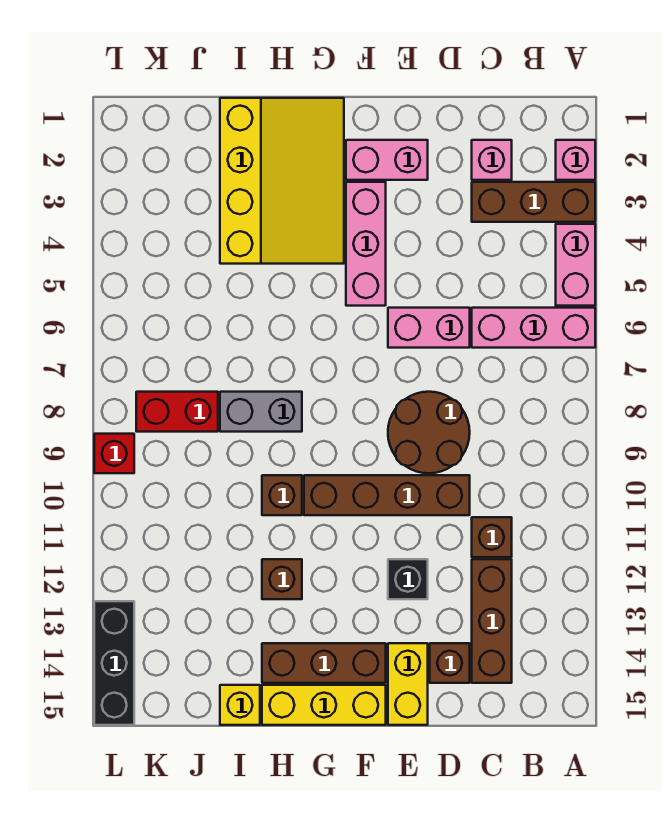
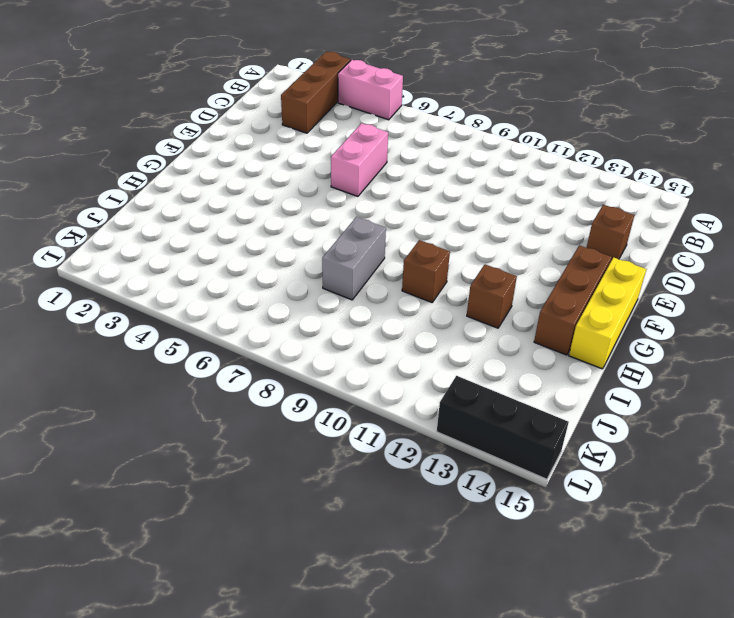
none -> pink 1x1 brick [556,140,595,180]
none -> pink 1x3 brick [472,308,595,348]
none -> pink 1x1 brick [472,140,512,180]

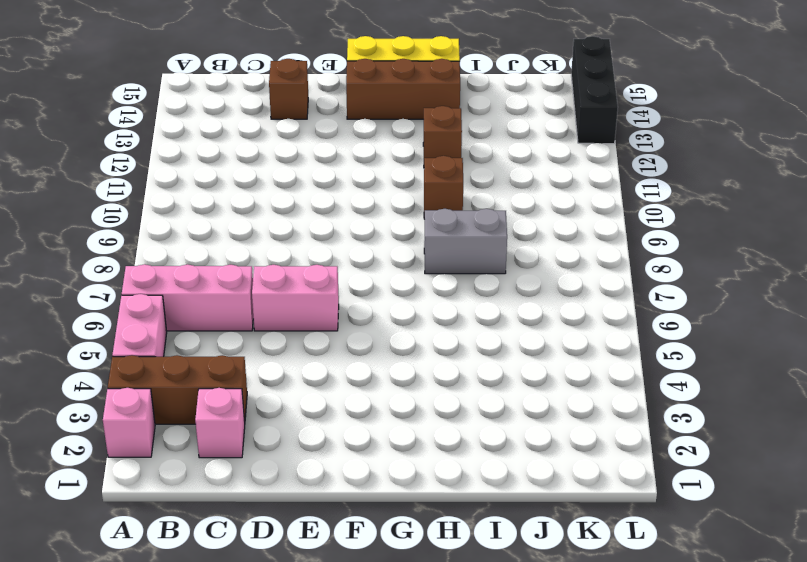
none -> brown 1x1 brick [472,517,512,557]
none -> brown 1x3 brick [472,559,512,683]
none -> brown 2x2 round brick [388,392,470,473]

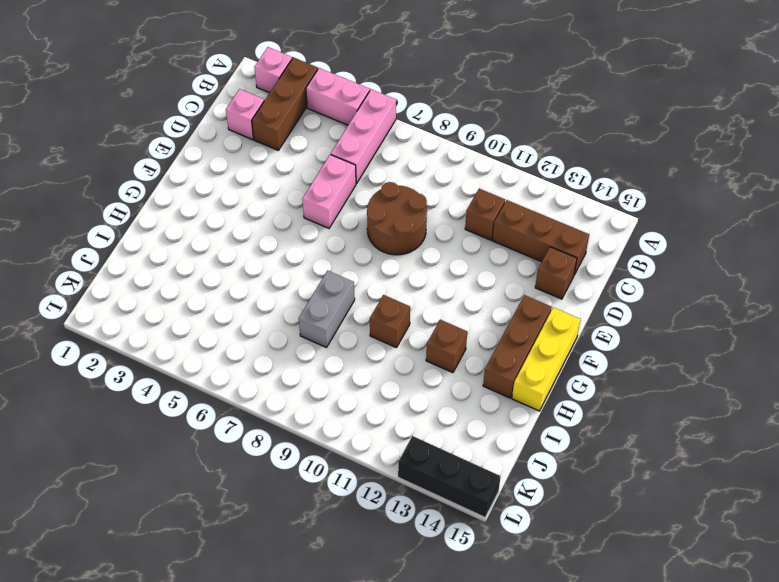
none -> brown 1x4 brick [304,475,470,515]
none -> pink 1x2 brick [346,140,428,180]
none -> black 1x1 brick [388,559,428,599]

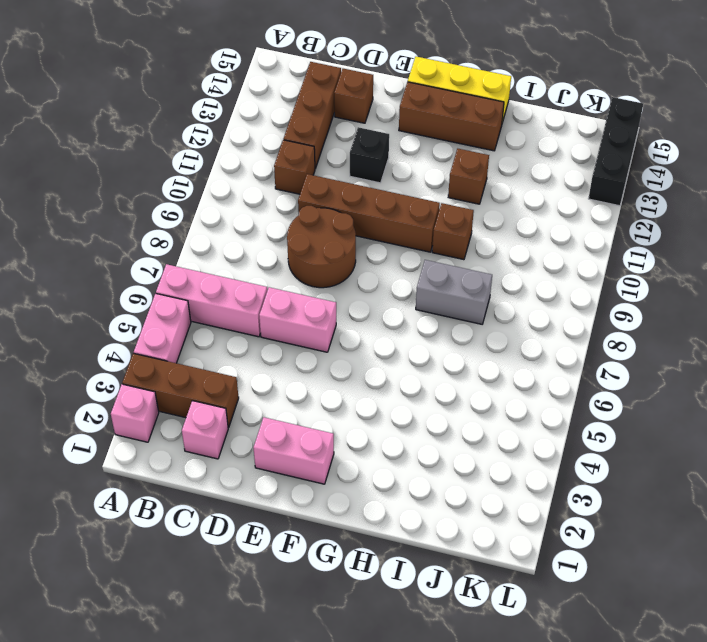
none -> yellow 1x2 brick [388,643,428,725]
none -> pink 1x3 brick [346,182,386,306]
none -> yellow 3x4 slope [220,98,344,264]

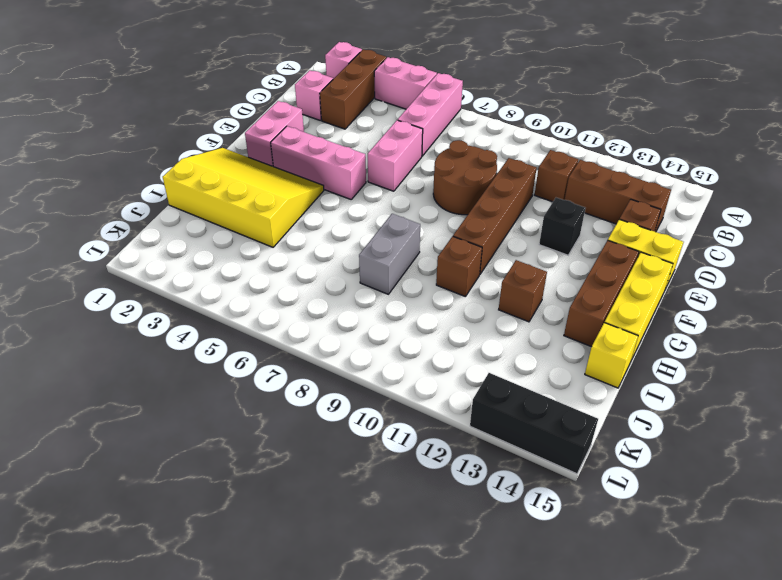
none -> red 1x2 brick [136,392,218,432]
none -> red 1x1 brick [94,434,134,473]

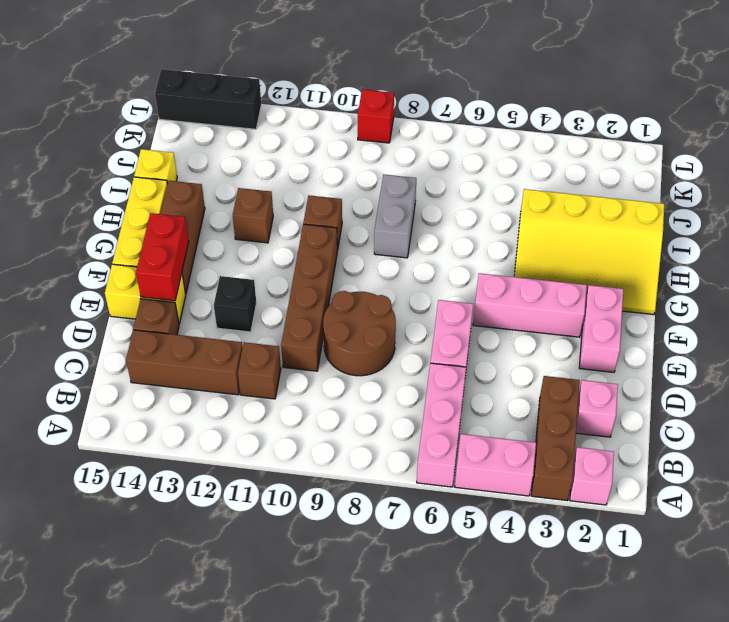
red 1x2 brick [136,213,189,301] -> red 1x2 brick moved to [136,392,218,432]

